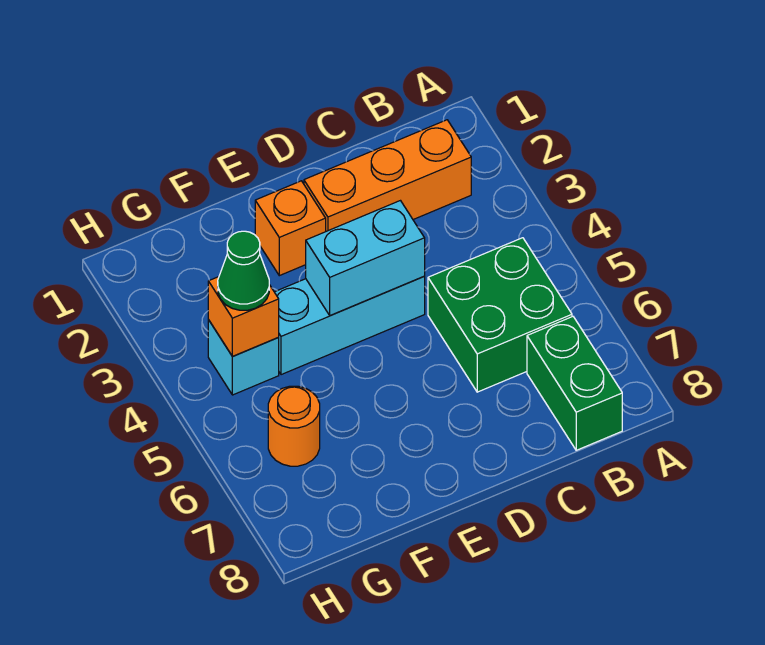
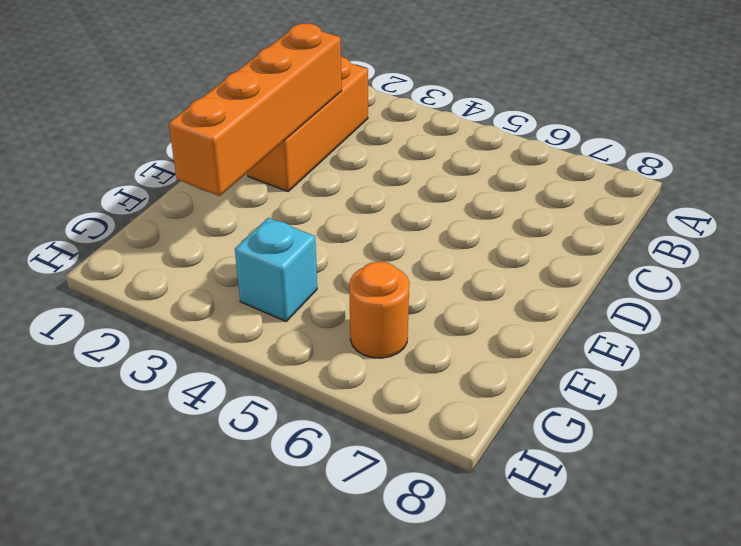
orange 1x4 brick [169,23,342,196] -> none
none -> green 2x2 brick [428,238,572,392]
none -> green 1x2 brick [527,317,622,450]

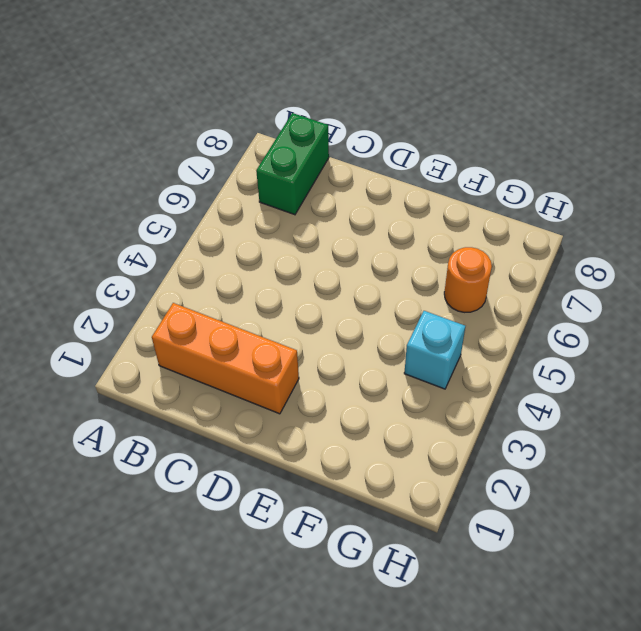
none -> green 2x2 brick [428,238,572,392]
none -> cyan 1x3 brick [275,276,425,375]

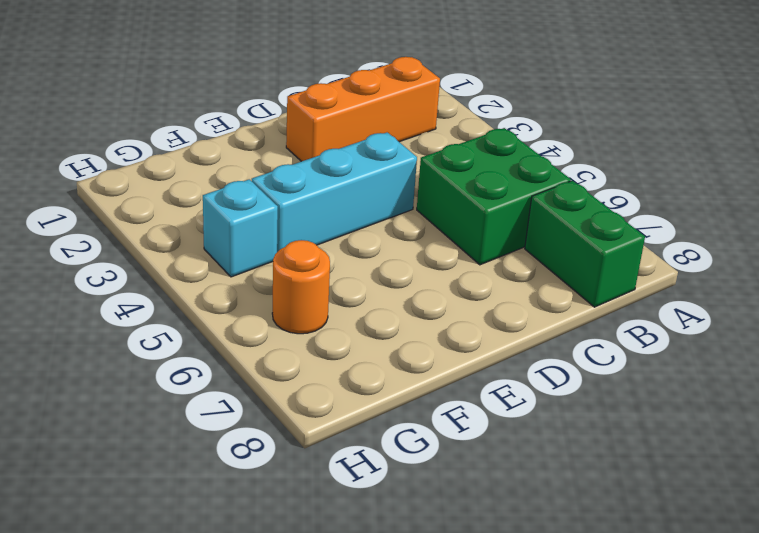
none -> orange 1x1 brick [255,181,326,276]
none -> cyan 1x2 brick [306,201,425,316]

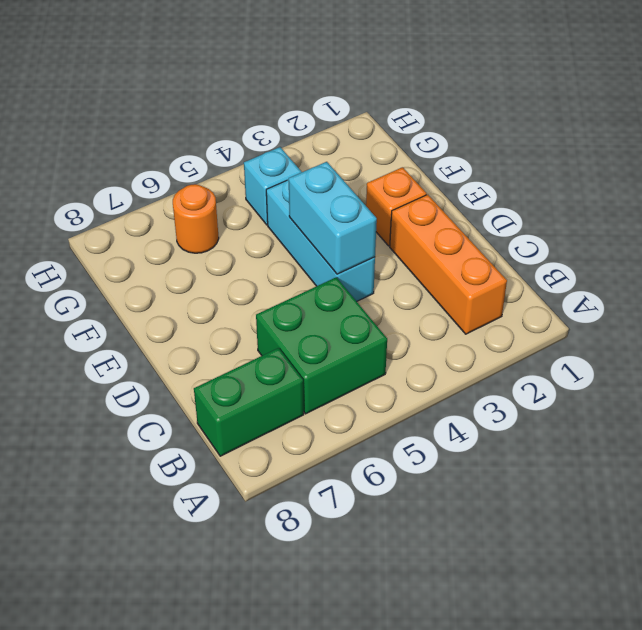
none -> orange 1x1 brick [208,277,279,356]
none -> green 1x1 cone [218,231,269,310]

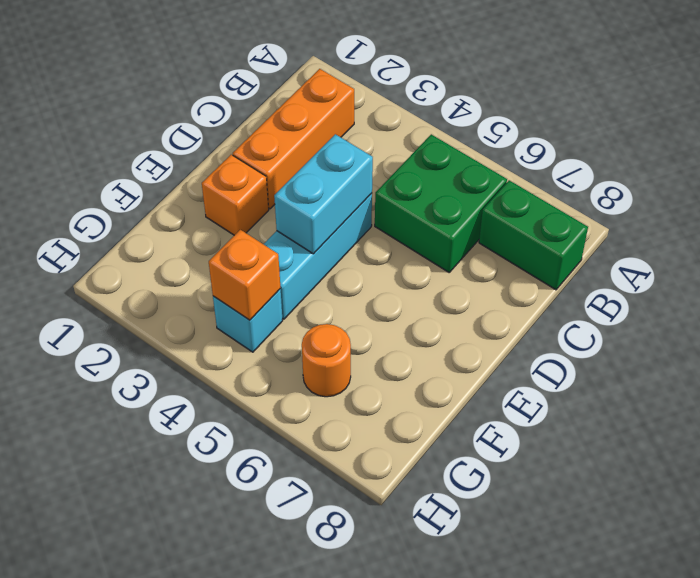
none -> green 1x1 cone [218,231,269,310]

